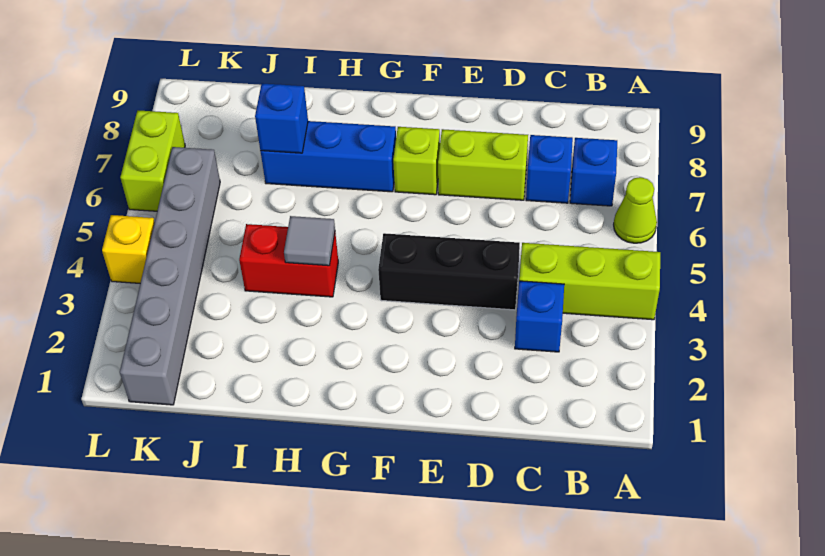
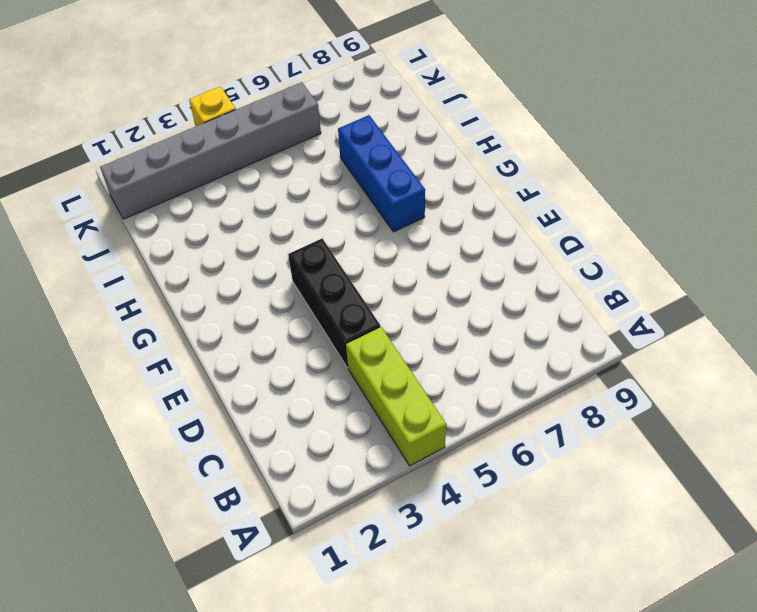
none -> lime 1x1 cone [614,177,657,243]
none -> blue 1x1 brick [570,138,617,206]
none -> blue 1x1 brick [515,281,564,352]

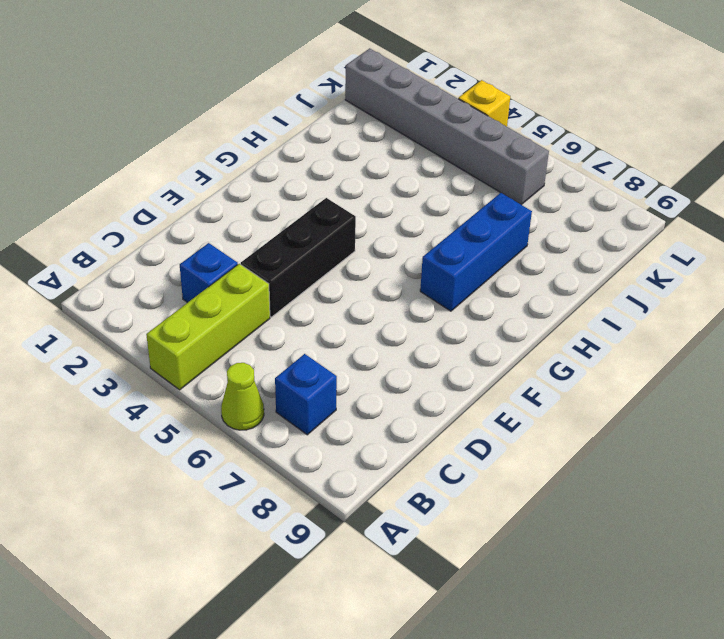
none -> blue 1x1 brick [526,135,573,203]
none -> lime 1x2 brick [438,129,528,200]
none -> lime 1x1 brick [393,127,440,195]

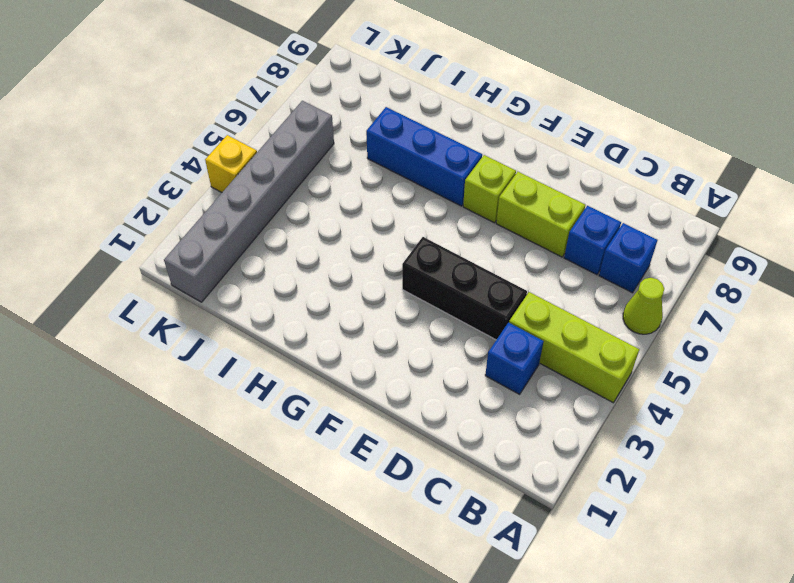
none -> red 1x2 brick [239,224,338,297]
none -> lime 1x2 brick [120,110,185,211]
none -> grey 1x1 tile [284,216,335,266]

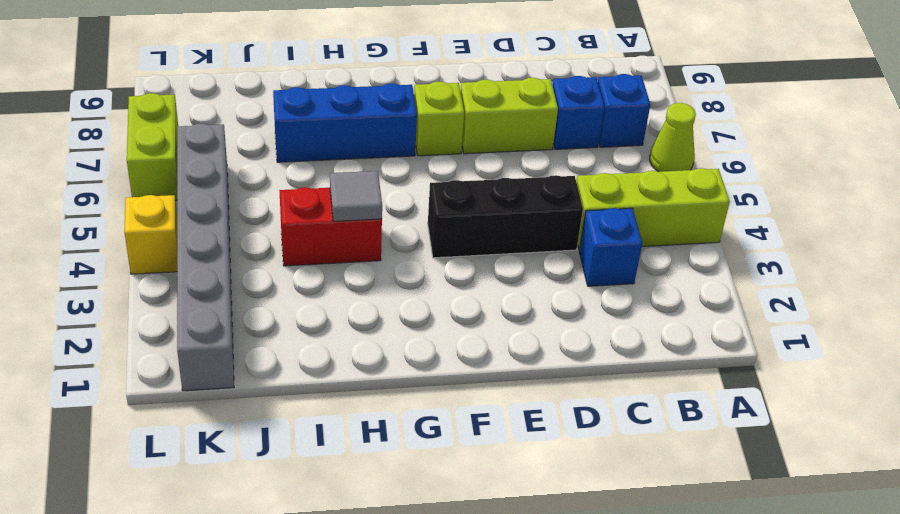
none -> blue 1x1 brick [255,83,308,153]

